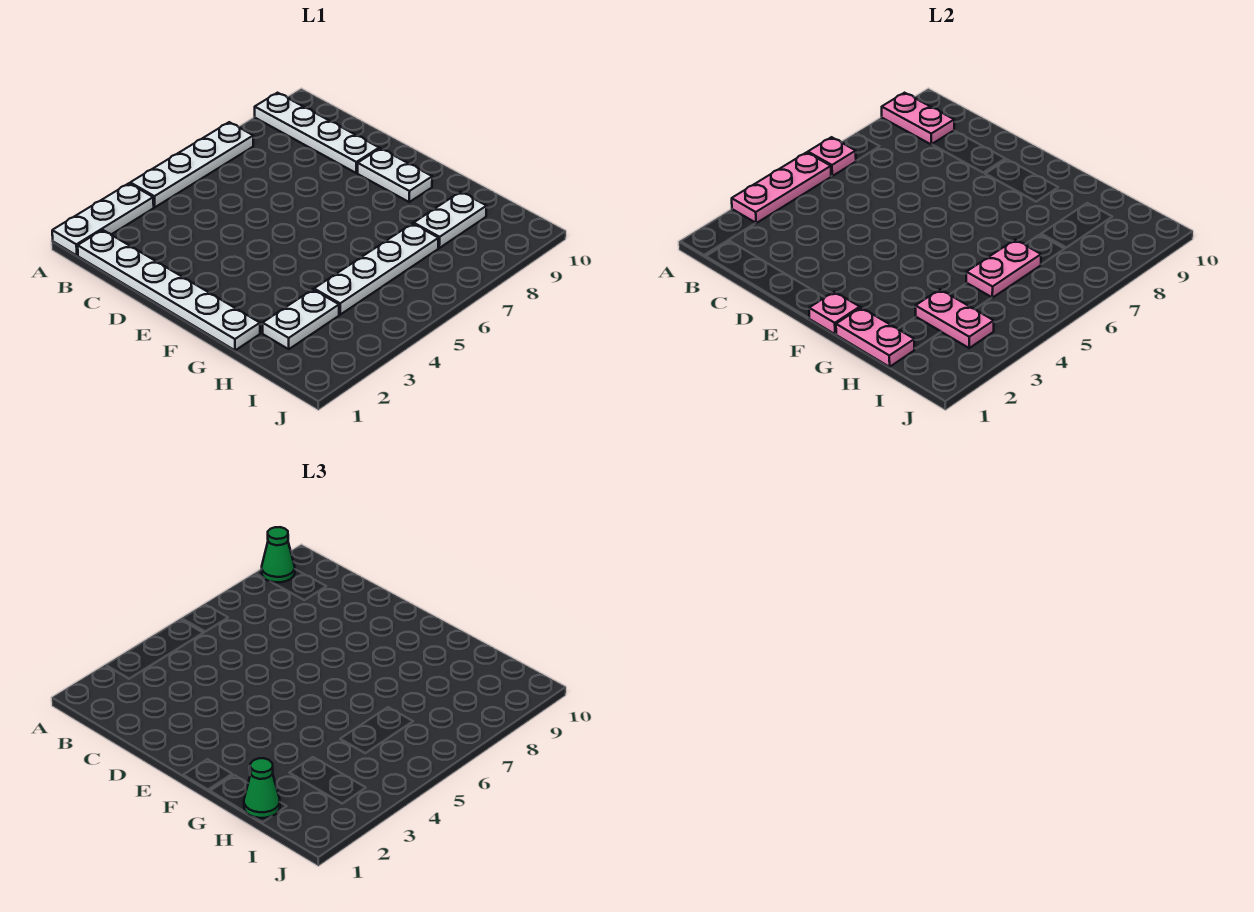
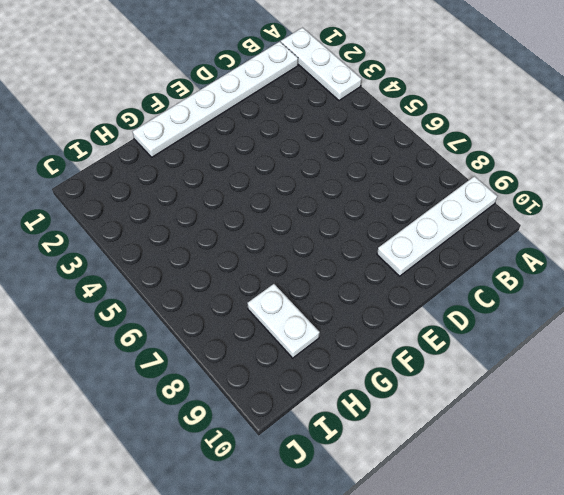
none -> white 1x4 plate [130,122,253,207]
none -> white 1x2 plate [358,148,432,202]
none -> white 1x2 plate [263,290,339,349]

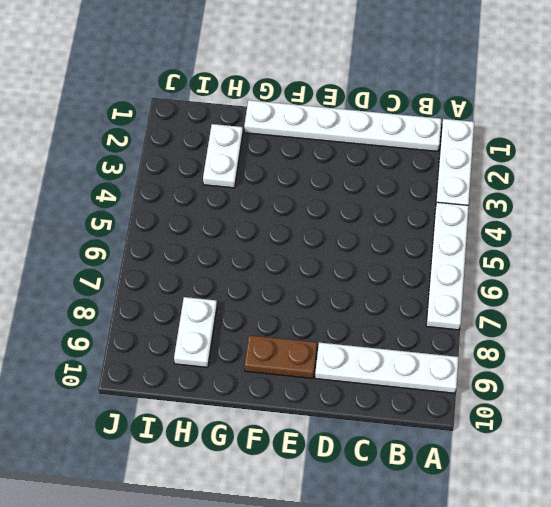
brown 1x2 plate [244,335,317,378] -> white 1x2 plate [358,148,432,202]
none -> white 1x4 plate [314,224,439,315]
none -> pink 1x3 plate [732,152,831,223]
none -> pink 1x1 plate [808,137,856,176]

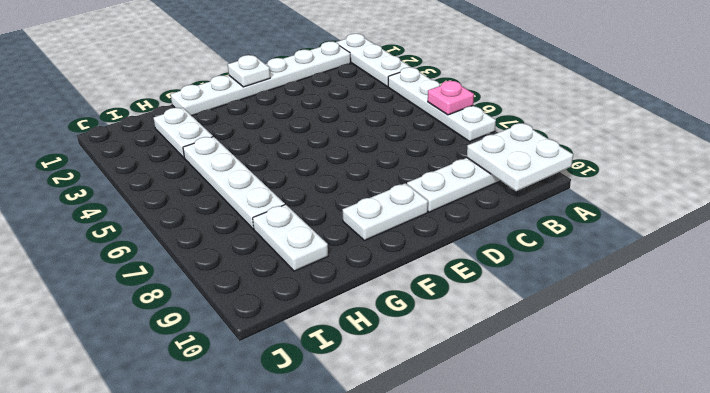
white 2x2 plate [467,123,573,191] -> pink 1x2 plate [882,93,954,145]
white 1x1 plate [228,55,270,87] -> none
none -> pink 1x3 plate [732,152,831,223]
none -> pink 1x1 plate [809,292,860,334]
none -> pink 1x2 plate [836,308,914,367]

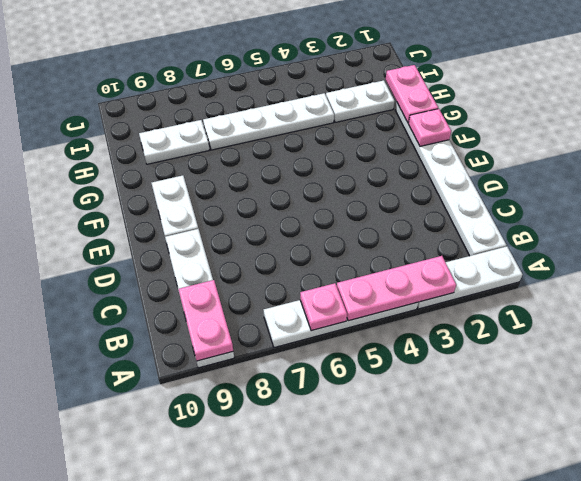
none -> pink 1x2 plate [915,290,994,348]
none -> pink 1x2 plate [966,240,1041,298]
none -> green 1x1 cone [262,527,295,582]

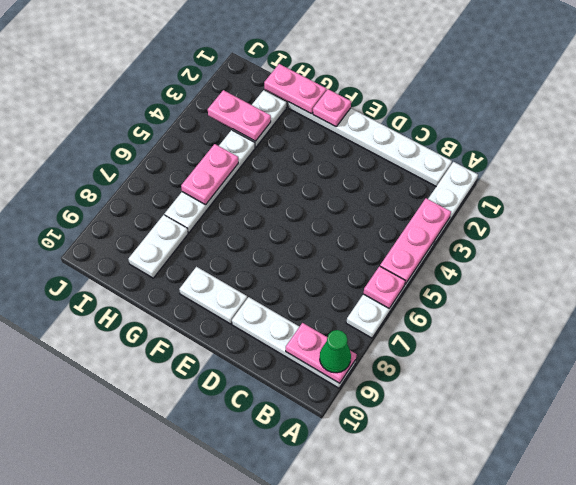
none -> green 1x1 cone [244,758,280,818]

